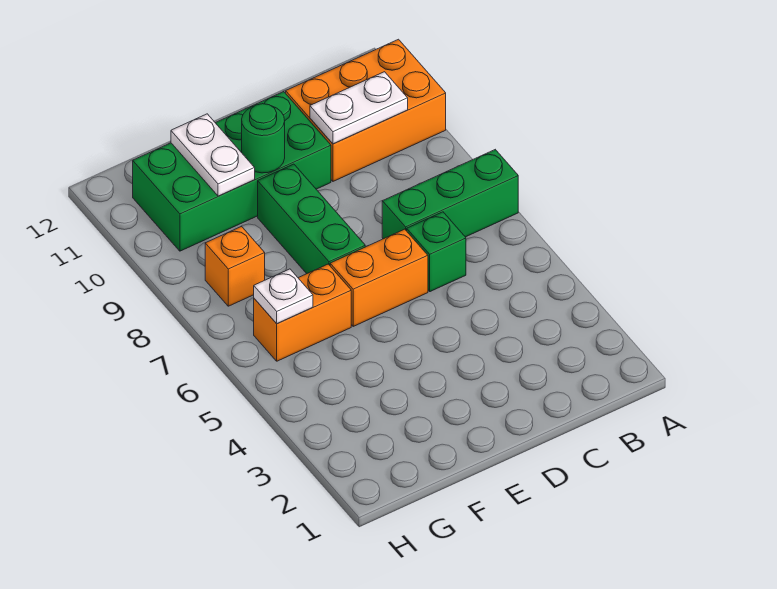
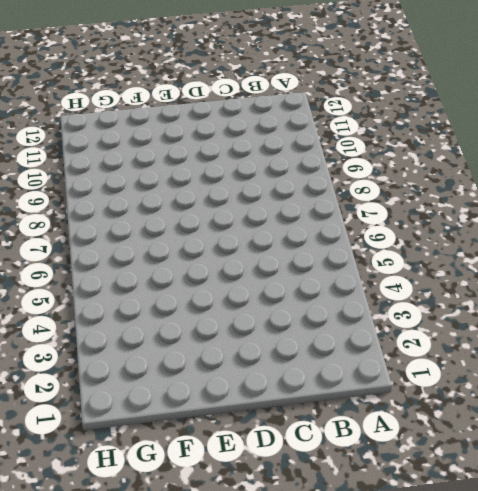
none -> green 1x3 brick [382,150,518,239]
none -> orange 2x3 brick [286,39,446,181]
none -> green 1x1 brick [407,212,466,292]

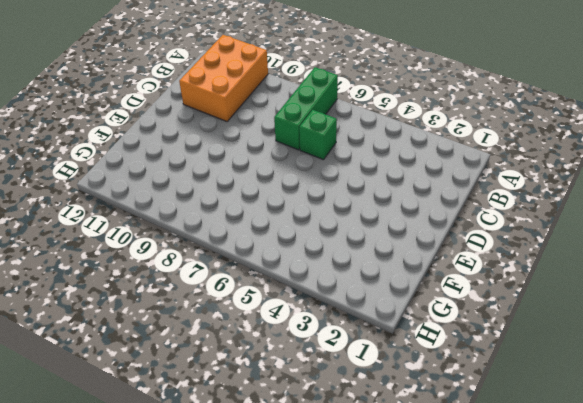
none -> orange 1x2 brick [330,229,428,326]
none -> green 2x4 brick [133,92,331,251]
none -> green 1x3 brick [258,164,365,274]

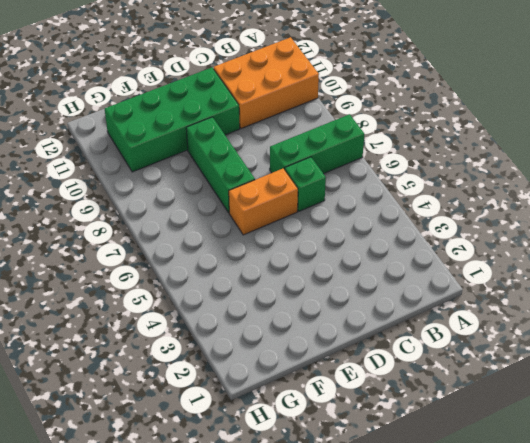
none -> orange 1x2 brick [254,264,351,361]
none -> orange 1x1 brick [205,227,265,306]
none -> white 1x2 plate [310,72,408,144]

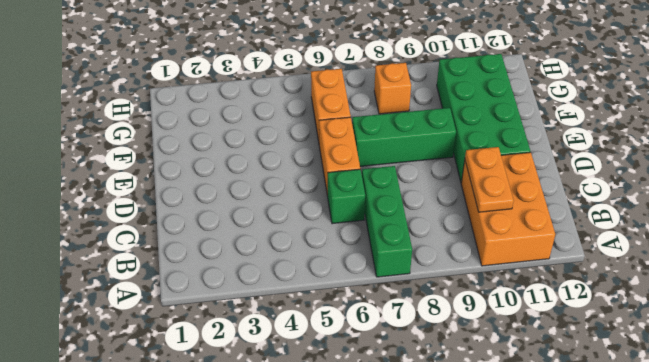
orange 1x2 plate [465,147,514,212] -> white 1x2 plate [310,72,408,144]
none -> green 1x1 round brick [242,104,285,173]
none -> white 1x2 plate [171,114,255,196]
none -> white 1x1 plate [254,269,313,324]

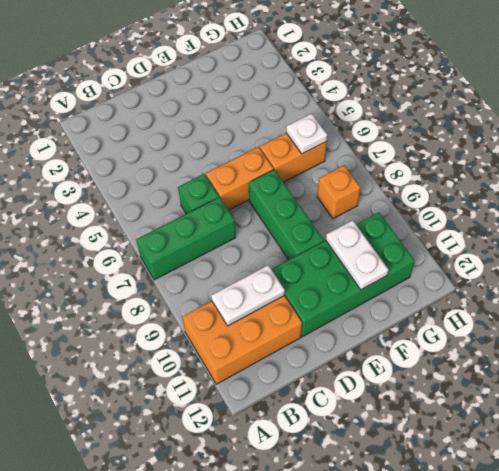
none -> green 1x1 round brick [242,104,285,173]

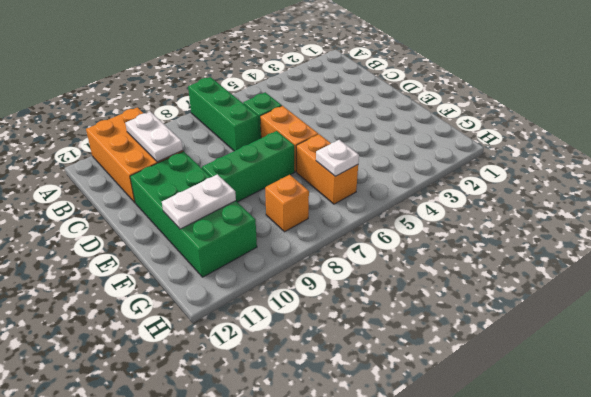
none -> green 1x1 round brick [242,104,285,173]

